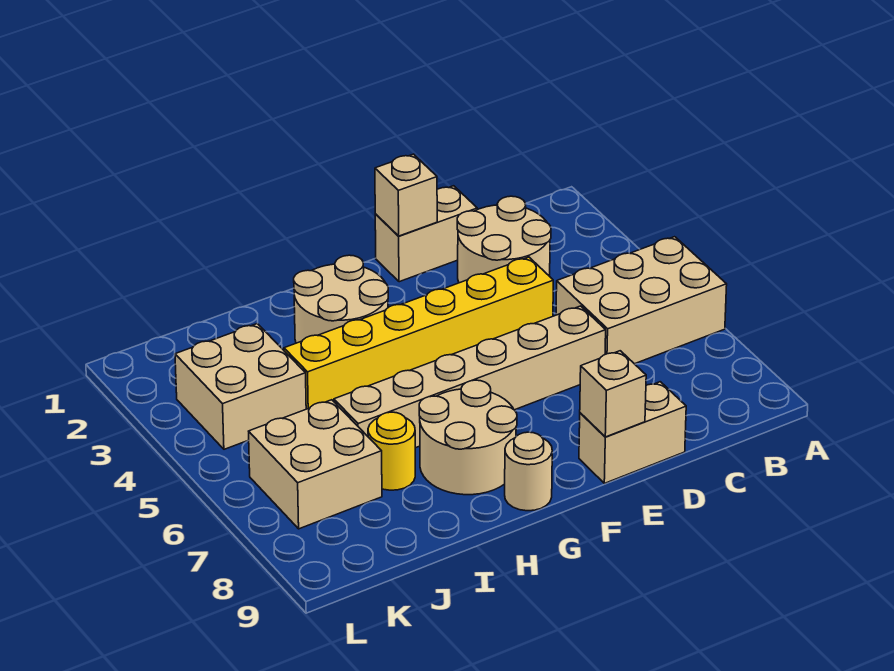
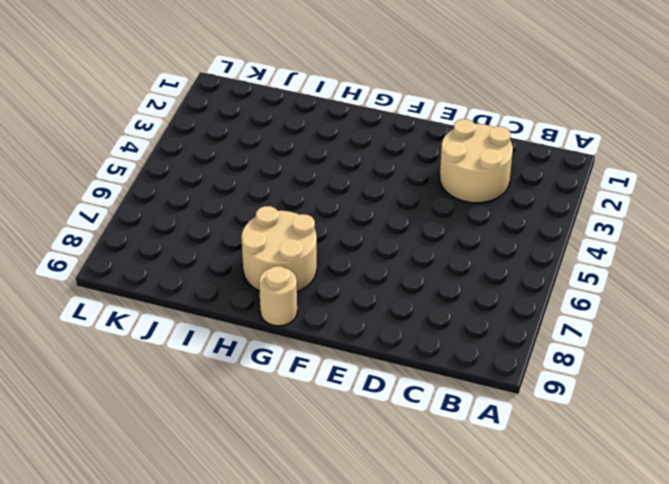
none -> tan 2x3 brick [556,237,727,364]
none -> tan 1x2 brick [375,186,477,282]
none -> yellow 1x6 brick [284,257,553,409]

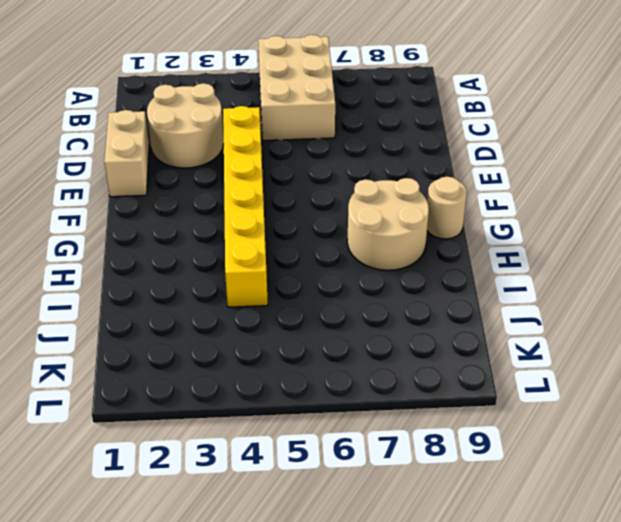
none -> tan 1x6 brick [334,306,606,448]
none -> tan 1x2 brick [579,382,686,483]
none -> tan 2x2 round brick [294,255,388,343]

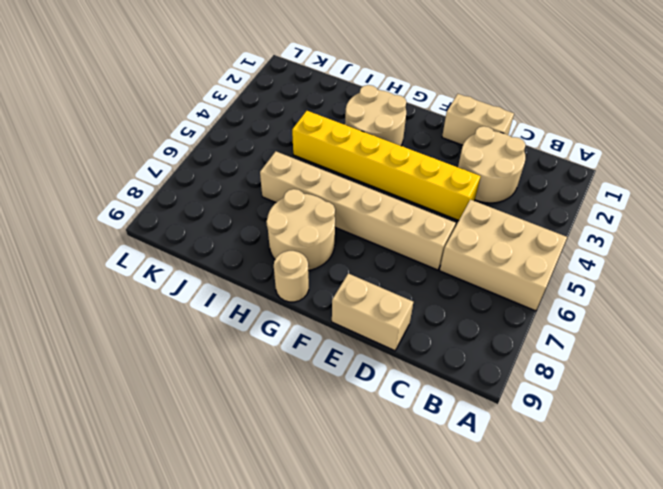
none -> yellow 1x1 round brick [368,412,415,490]
none -> tan 2x2 brick [175,324,306,449]
none -> tan 2x2 brick [248,400,382,529]

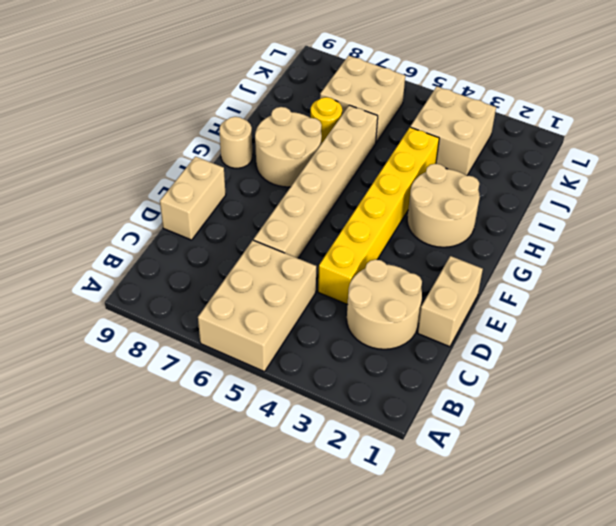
none -> tan 1x1 brick [375,154,437,236]
none -> tan 1x1 brick [580,351,646,437]

